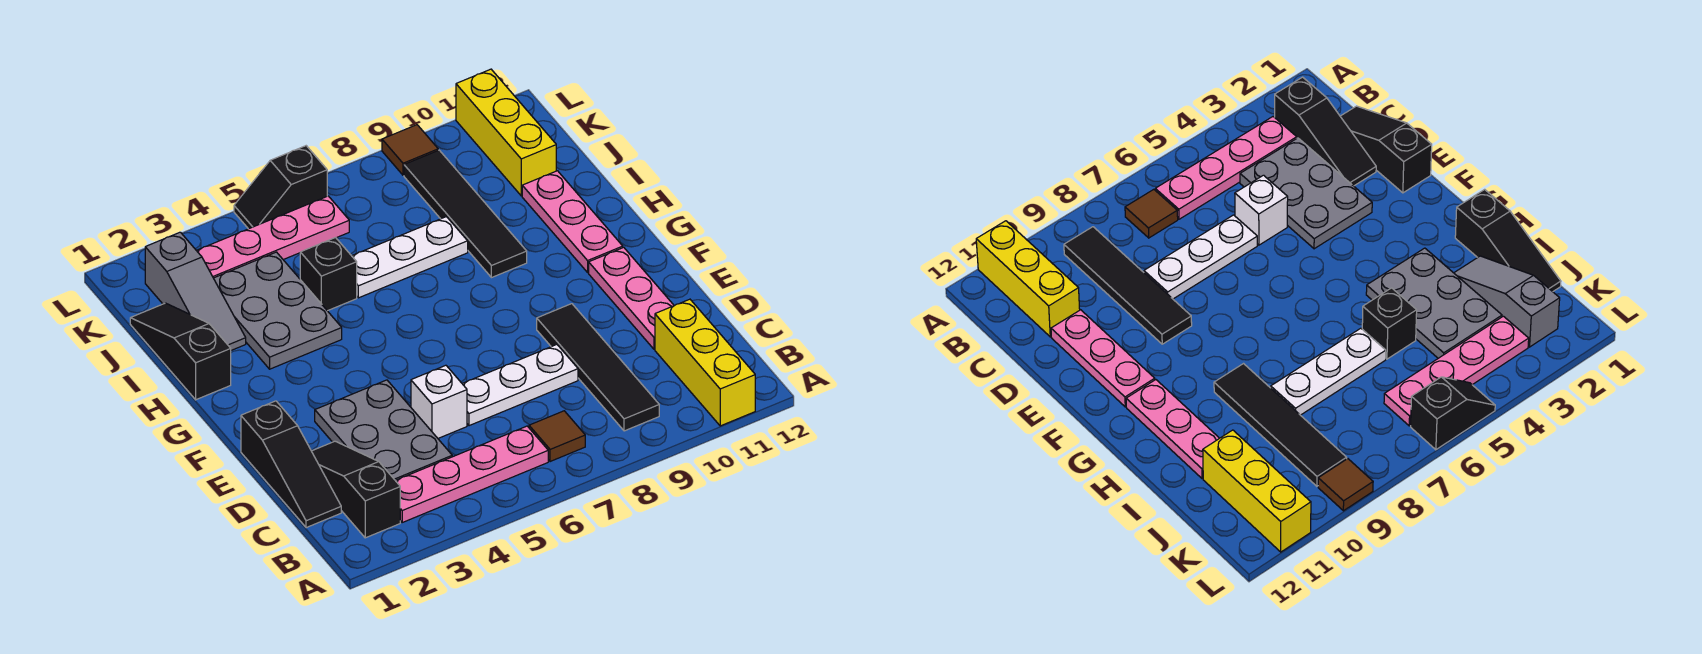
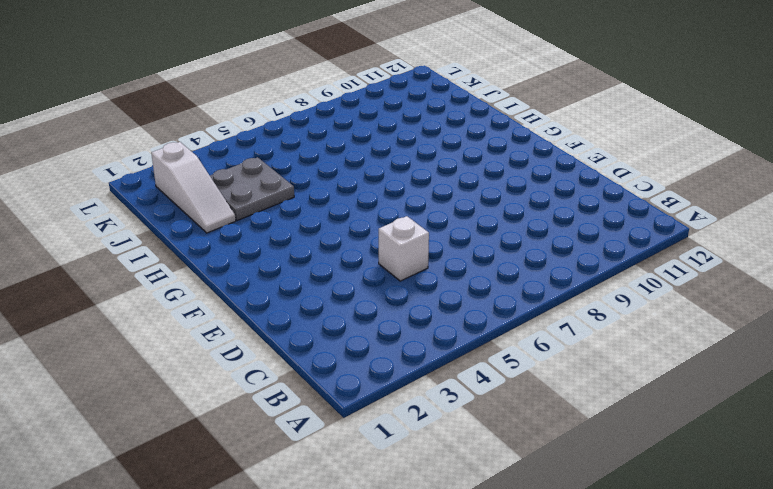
white 1x3 slope [151,142,236,233] -> grey 1x3 slope [145,232,246,350]
grey 2x2 plate [210,157,294,220] -> grey 2x3 plate [214,252,342,369]
none -> yellow 1x3 brick [655,299,755,426]
none -> black 1x3 slope [312,441,400,538]
none -> pink 1x4 plate [395,426,548,522]

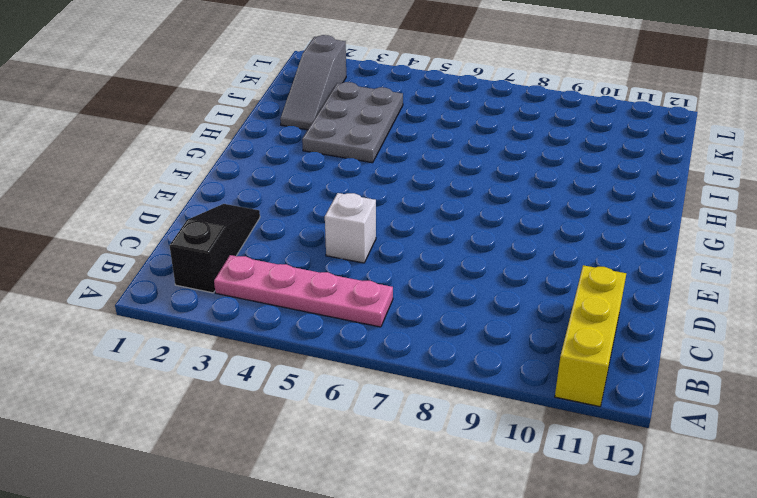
none -> brown 1x1 tile [529,411,585,462]
none -> black 1x4 tile [537,304,659,431]
none -> black 1x3 slope [241,401,341,528]

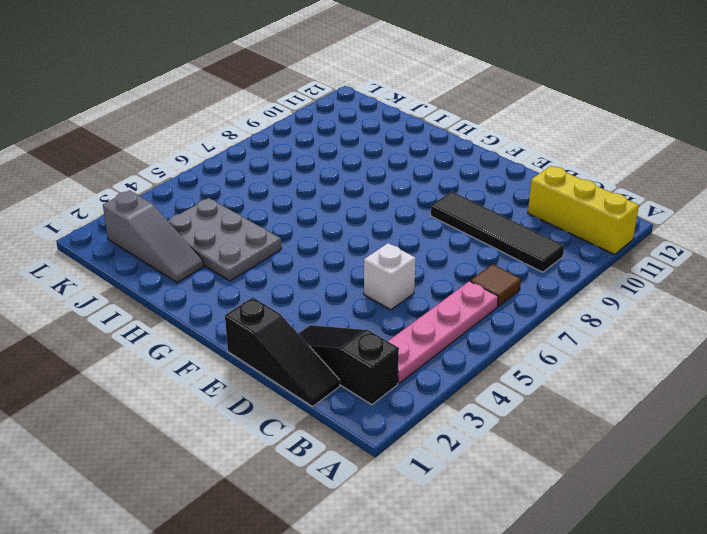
none -> grey 2x3 plate [315,380,452,480]
none -> white 1x3 plate [462,345,578,426]
none -> pink 1x3 plate [589,247,674,349]

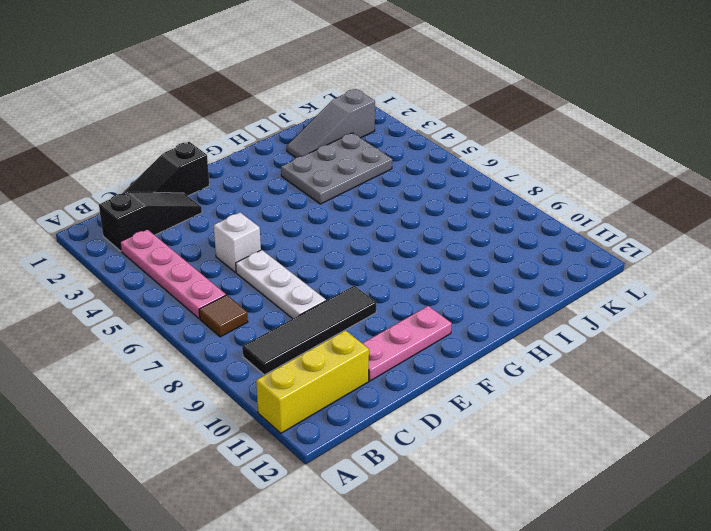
none -> grey 2x3 plate [315,380,452,480]
none -> pink 1x3 plate [522,171,623,272]
none -> black 1x3 slope [130,303,231,400]

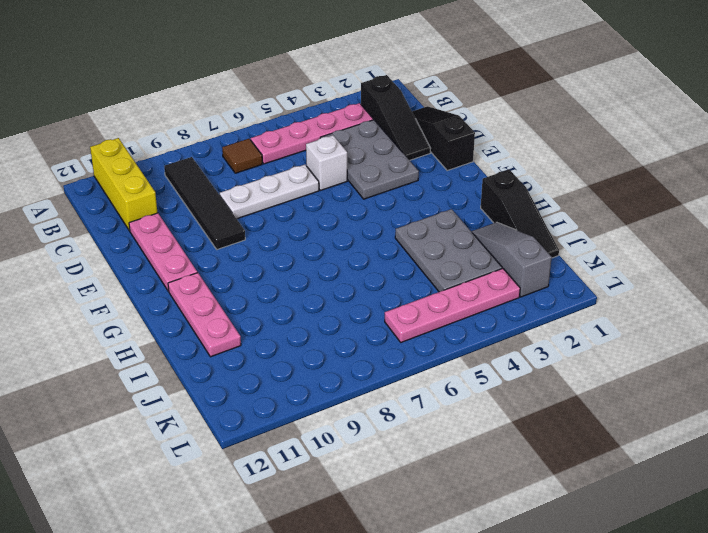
none -> black 1x4 tile [404,150,527,278]
none -> black 1x1 brick [300,238,357,311]
none -> white 1x3 plate [352,217,468,298]

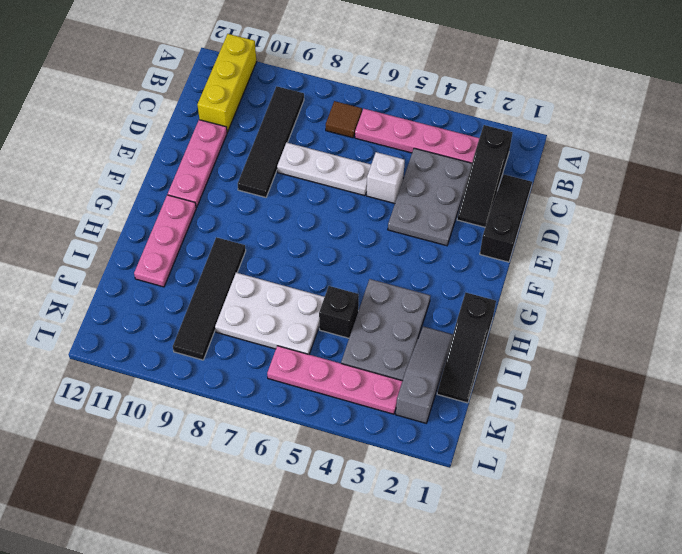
white 2x3 plate [215,273,324,354] -> white 1x3 plate [352,217,468,298]
none -> yellow 1x3 brick [456,69,556,196]
none -> black 1x2 slope [234,146,327,229]
none -> brown 1x1 tile [382,125,438,175]

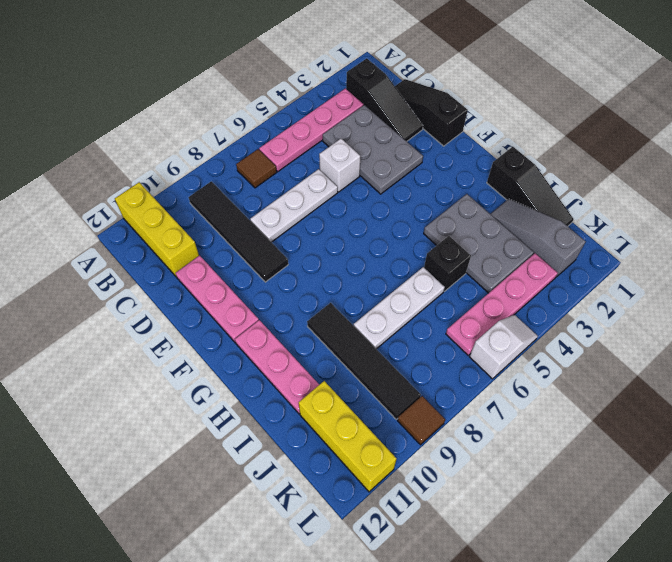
white 1x2 slope [469,315,538,379] -> black 1x2 slope [234,146,327,229]

